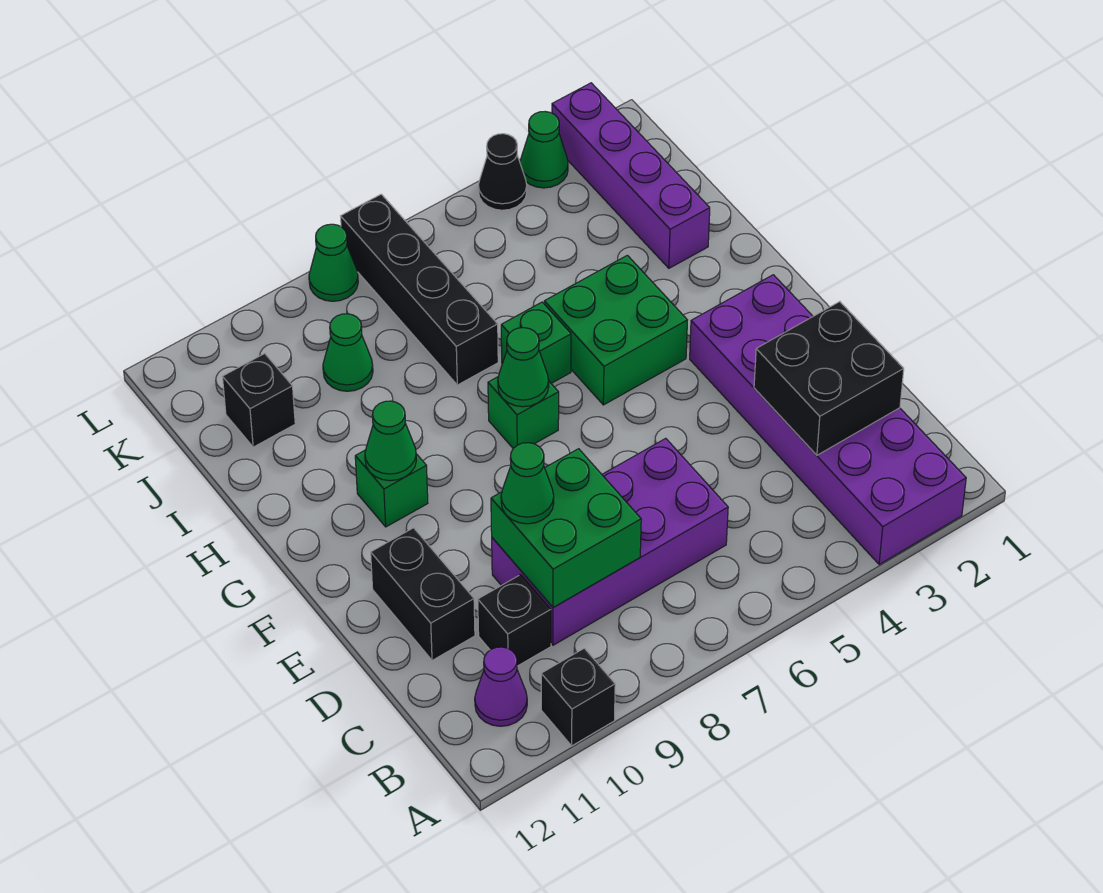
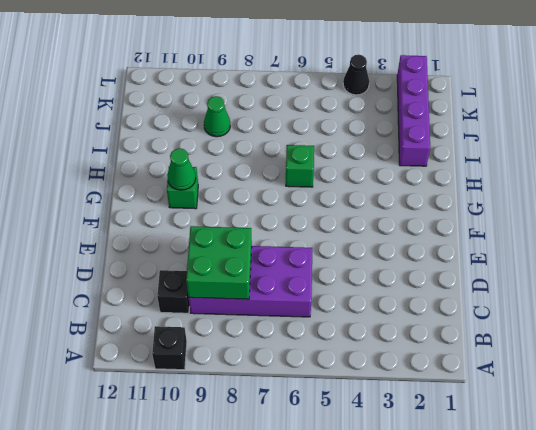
none -> purple 2x6 brick [690,275,966,565]
none -> purple 1x1 cone [475,647,527,726]
none -> black 1x2 brick [371,528,475,660]

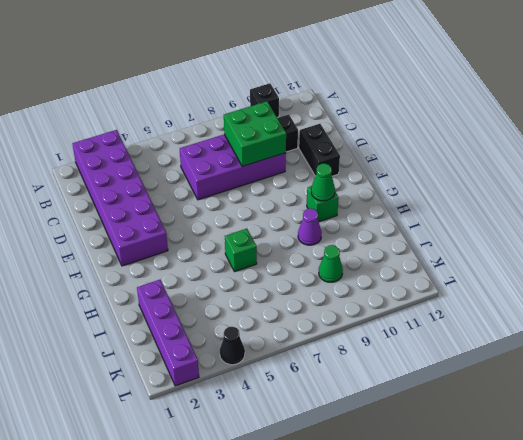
purple 1x1 cone [298,208,322,245] -> purple 1x1 cone moved to [475,647,527,726]
none -> green 2x2 brick [544,255,687,405]
none -> green 1x1 brick [488,377,559,448]
none -> black 1x4 brick [341,194,498,385]

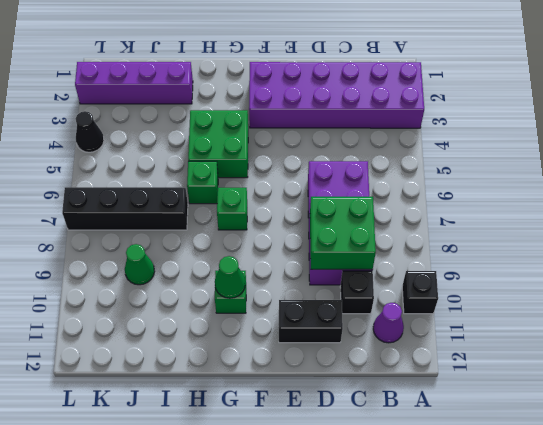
none -> black 1x1 brick [223,354,295,447]
none -> green 1x1 cone [520,112,568,188]
none -> green 1x1 cone [309,224,358,301]

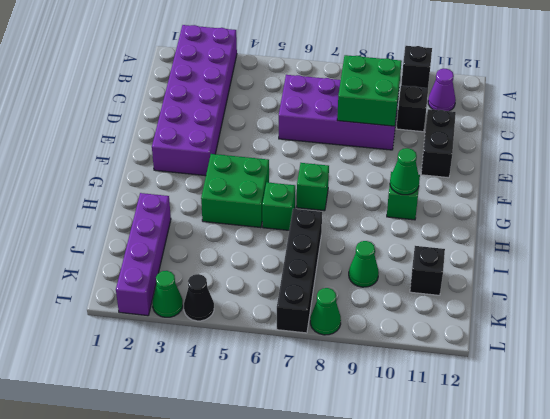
none -> black 2x2 brick [754,302,904,455]
none -> green 1x1 cone [498,328,549,407]
none -> green 1x1 cone [501,443,554,524]

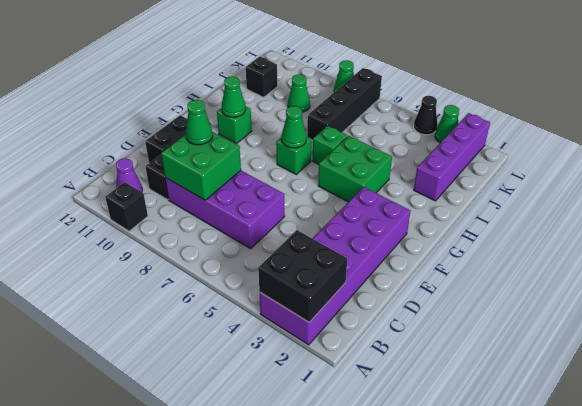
black 2x2 brick [258,230,347,322] -> black 2x2 brick moved to [754,302,904,455]

